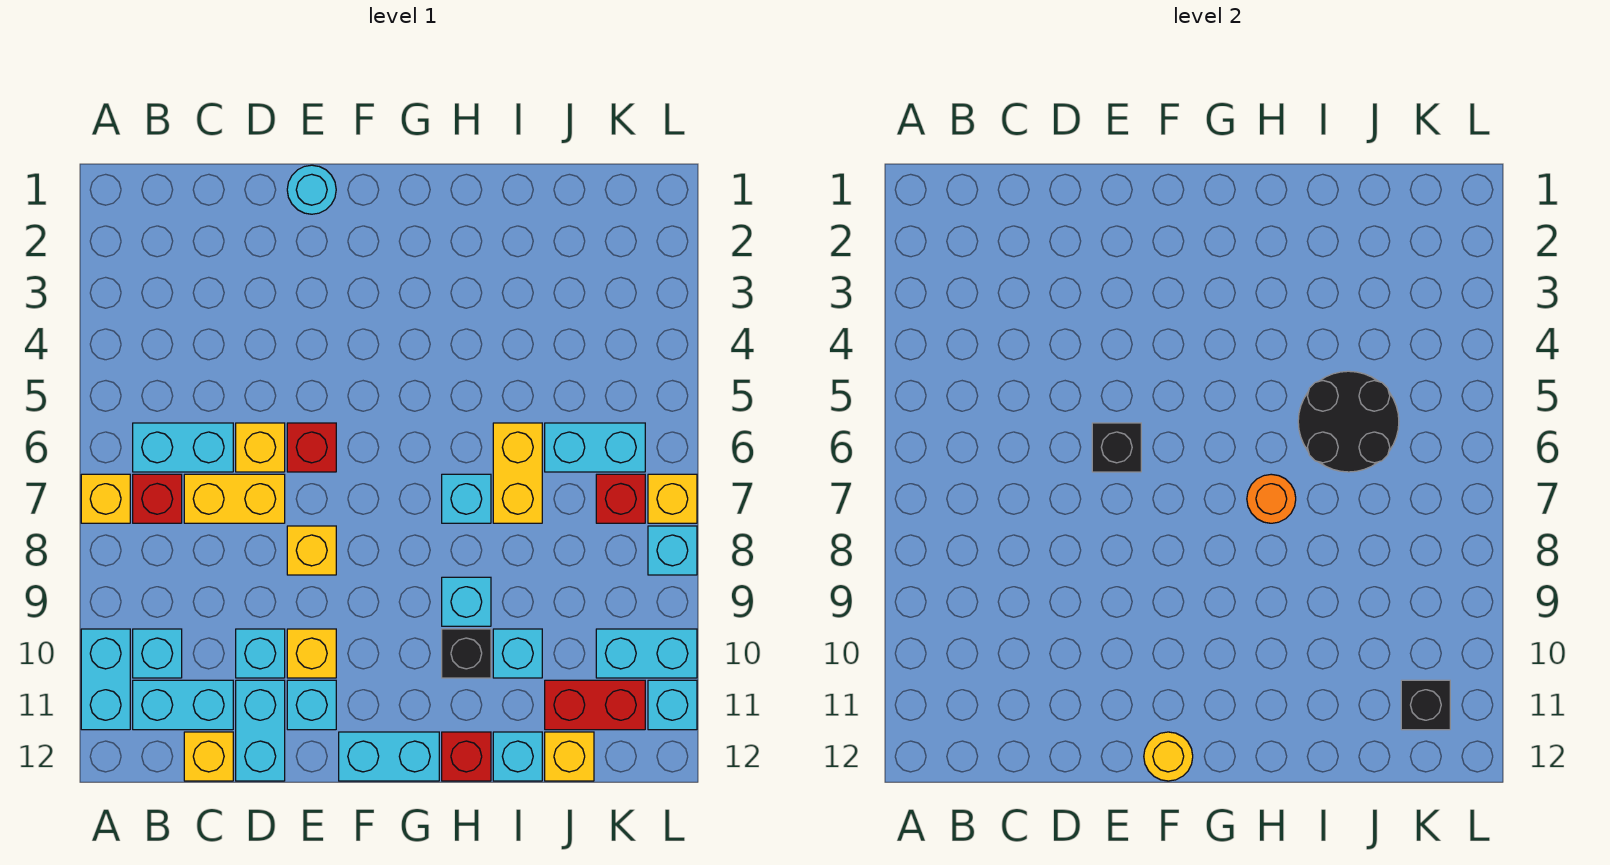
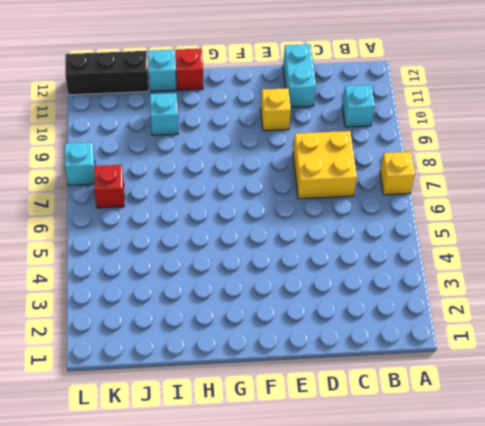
yellow 2x2 brick [293,131,357,199] -> yellow 1x2 brick [184,474,285,523]
black 1x3 brick [65,51,149,95] -> yellow 1x1 brick [545,732,594,781]
none -> cyan 1x2 brick [81,629,130,730]
none -> cyan 1x2 brick [133,423,233,472]
none -> red 1x1 brick [133,474,182,523]
none -> cyan 1x2 brick [133,680,233,730]

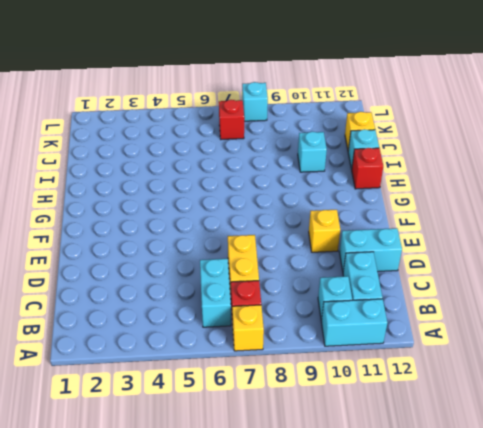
none -> yellow 1x1 brick [184,732,233,781]
none -> yellow 1x1 brick [236,423,285,472]
none -> cyan 1x1 brick [236,629,285,678]
none -> cyan 1x1 round brick [287,165,336,214]

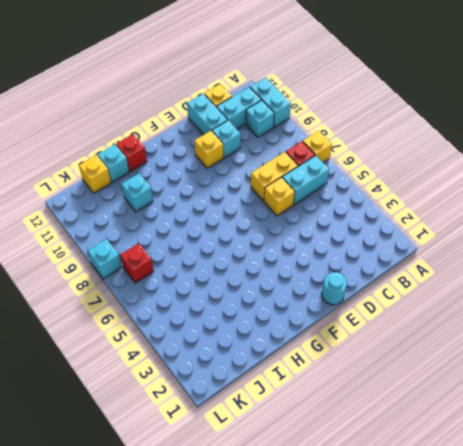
none -> red 1x1 brick [287,423,336,472]
none -> yellow 1x1 brick [287,526,336,575]
none -> cyan 1x1 brick [287,680,336,730]
none -> cyan 1x2 brick [339,732,439,781]

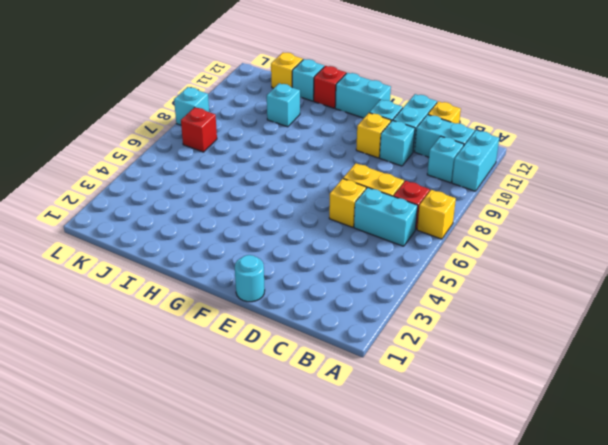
none -> red 1x1 brick [287,423,336,472]
none -> yellow 1x1 brick [287,526,336,575]
none -> cyan 1x1 brick [442,474,491,523]
none -> cyan 1x1 brick [442,577,491,626]

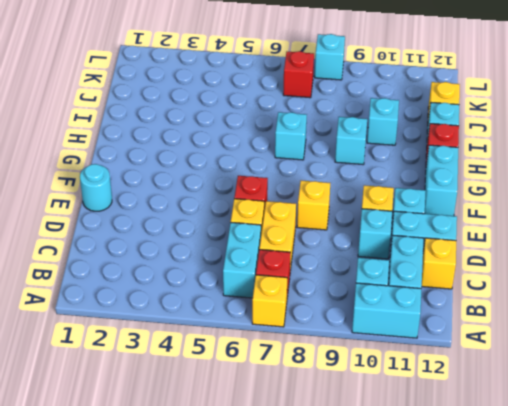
none -> black 1x1 brick [442,629,491,678]
none -> yellow 1x2 brick [493,423,542,523]
none -> cyan 1x2 brick [545,423,645,472]
none -> red 1x2 brick [545,680,645,730]

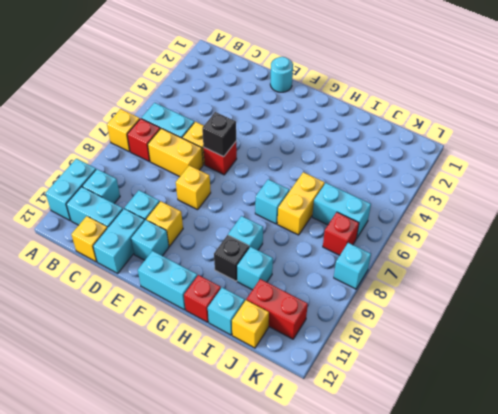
none -> cyan 1x2 brick [596,629,697,678]
none -> yellow 1x1 brick [648,474,697,523]
none -> cyan 1x1 brick [648,680,697,730]
none -> yellow 1x1 round brick [1144,732,1193,781]

